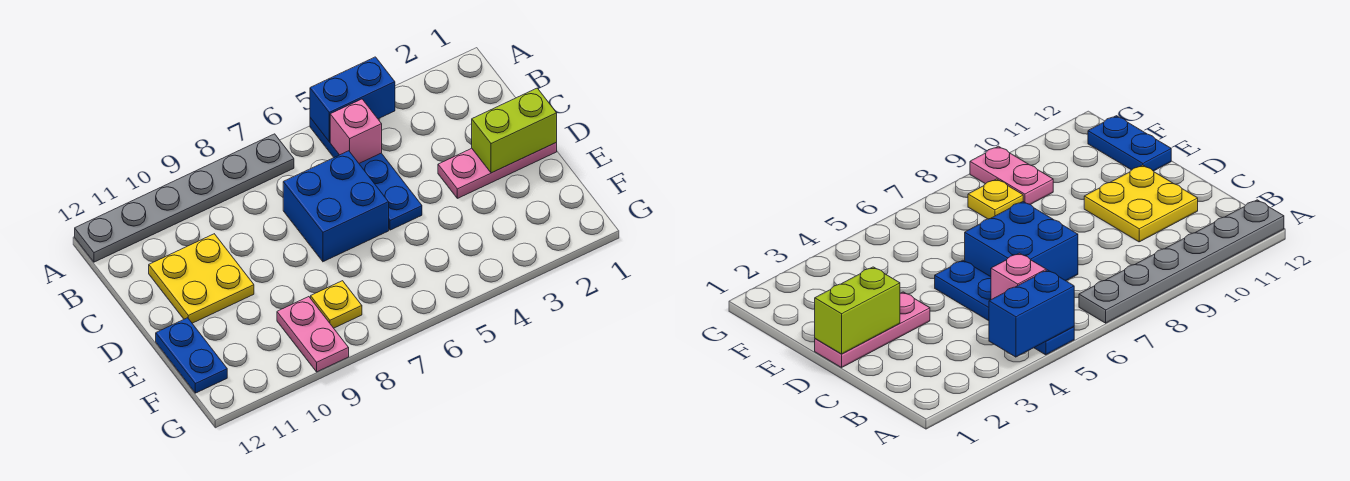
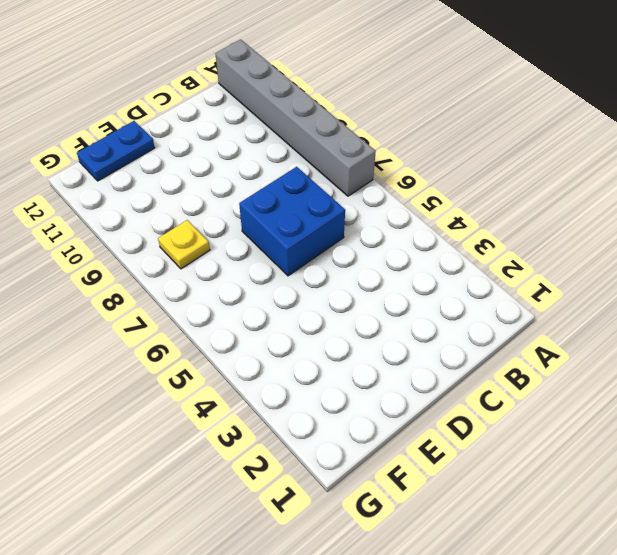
grey 1x6 brick [216,40,376,196] -> grey 1x6 plate [75,134,294,262]
none -> blue 1x4 plate [310,118,422,230]
none -> yellow 2x2 plate [149,234,254,323]

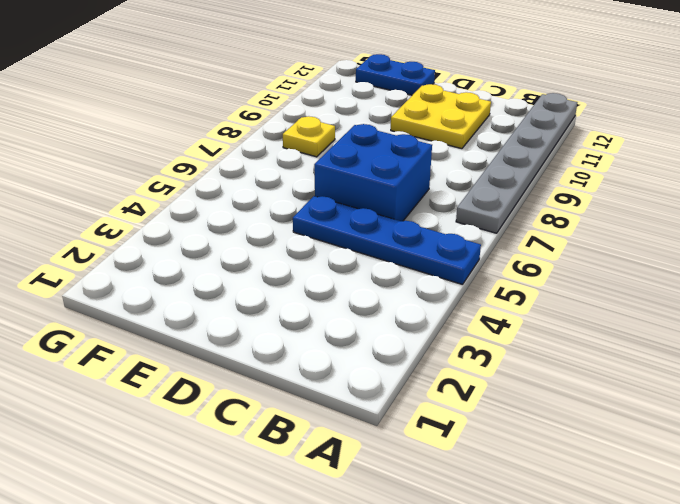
none -> pink 1x3 plate [438,143,557,198]
none -> pink 1x2 plate [277,297,349,372]

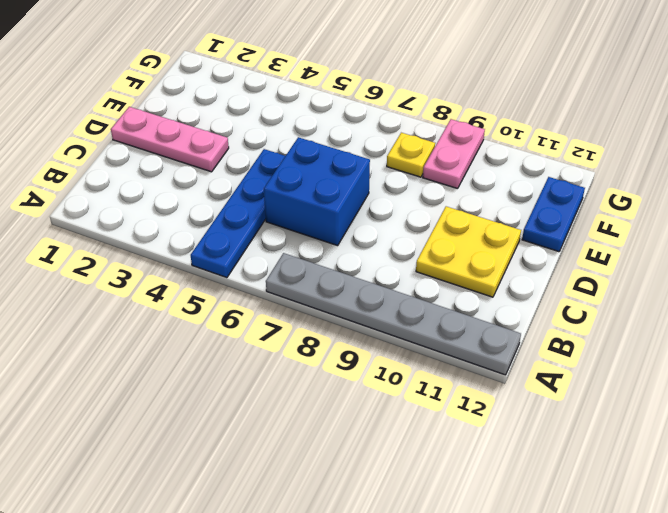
none -> blue 1x2 brick [310,57,395,142]
none -> pink 1x1 brick [330,99,382,163]

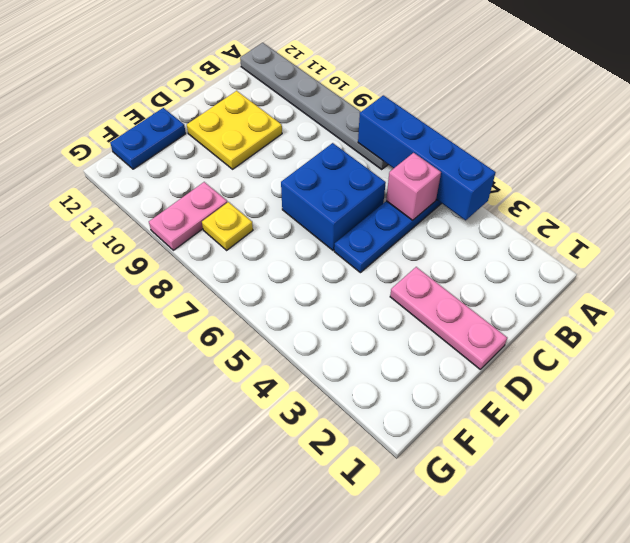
blue 1x4 brick [358,95,496,220] -> blue 1x2 brick [310,57,395,142]
none -> lime 1x2 brick [472,88,557,173]

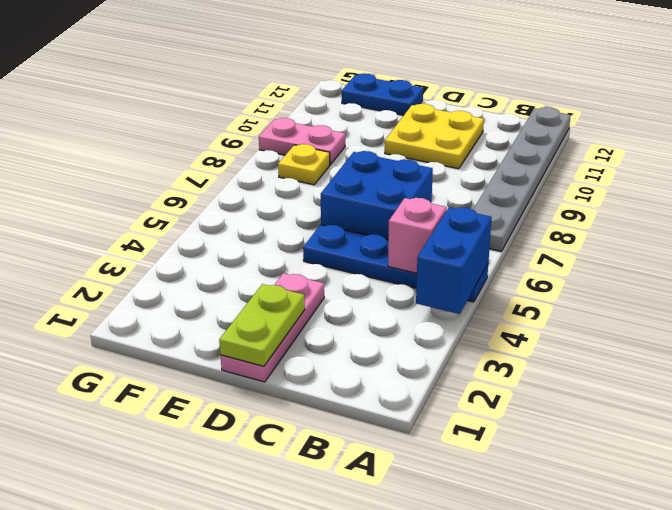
lime 1x2 plate [219,284,305,366] -> lime 1x2 brick [472,88,557,173]

